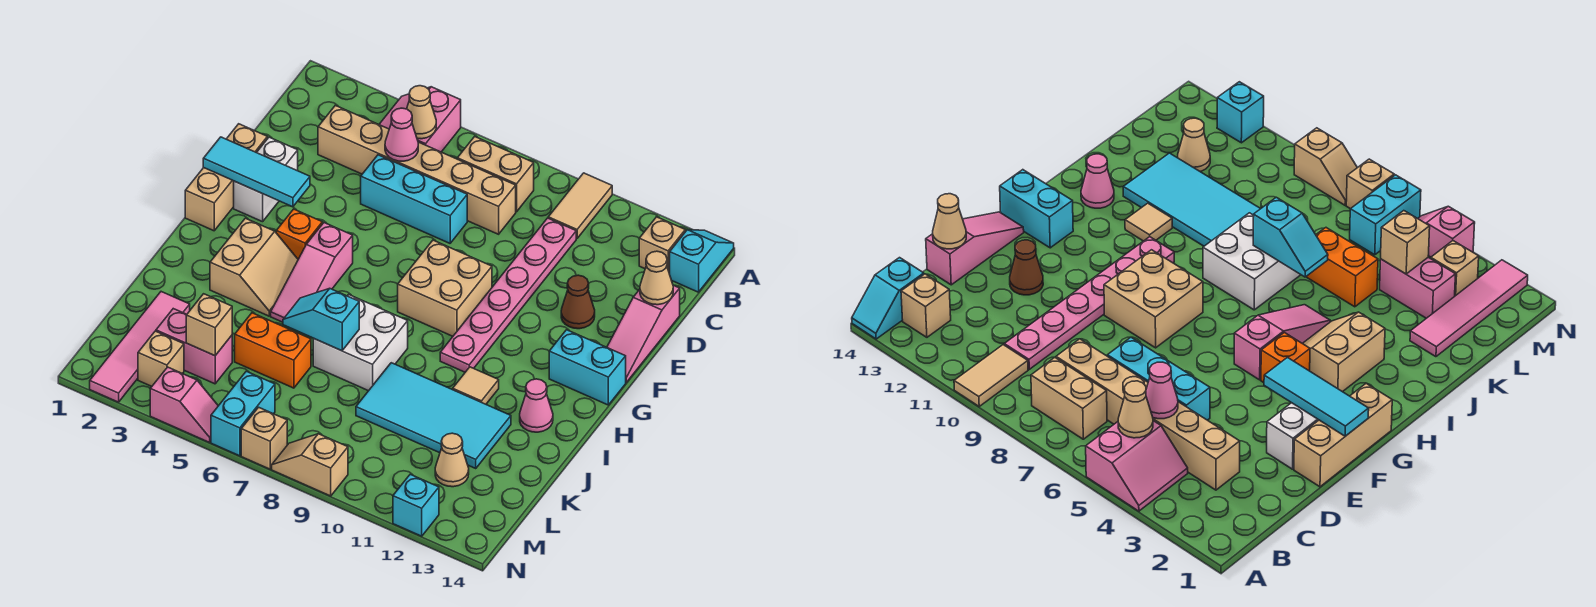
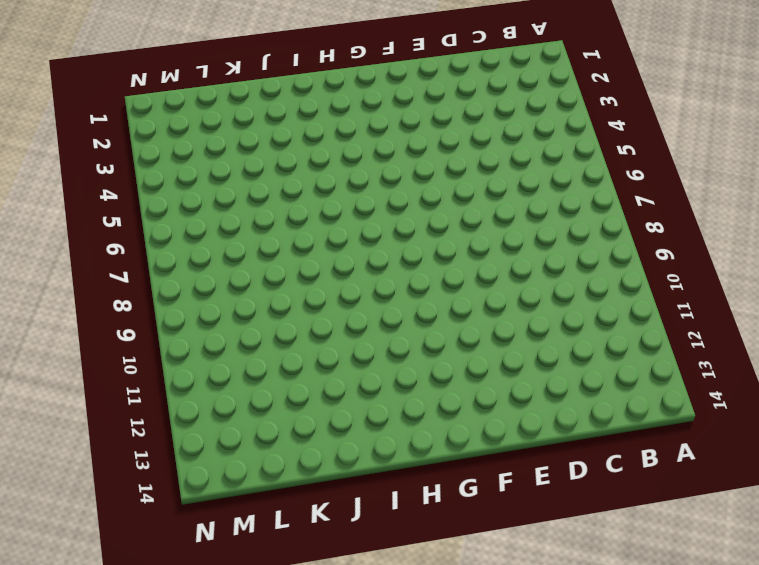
none -> pink 2x2 slope [379,87,461,152]
none -> tan 1x2 tile [548,173,612,238]
none -> cyan 1x2 slope [670,230,734,292]
none -> tan 1x2 brick [457,137,534,212]

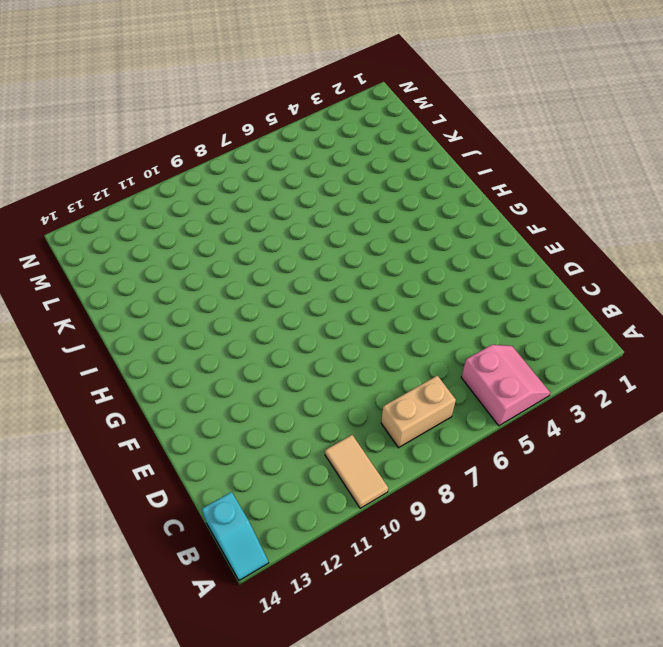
none -> tan 1x1 brick [639,217,685,274]
none -> tan 1x6 brick [318,105,516,234]
none -> pink 1x6 plate [440,218,576,372]
none -> cyan 1x3 brick [361,155,467,243]

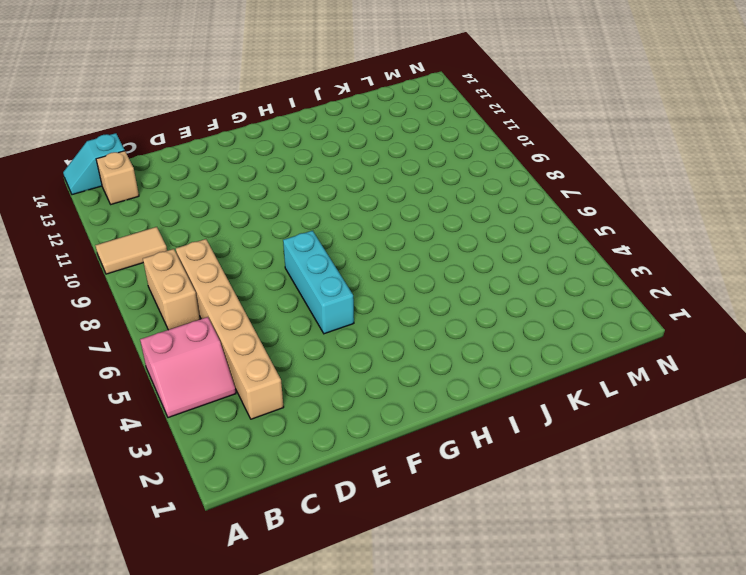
cyan 1x3 brick [283,231,354,334] -> cyan 1x3 brick moved to [361,155,467,243]
none -> pink 1x6 plate [440,218,576,372]
none -> pink 1x3 slope [607,285,680,382]
none -> tan 1x3 brick [185,124,267,231]
none -> white 1x2 brick [234,137,298,222]

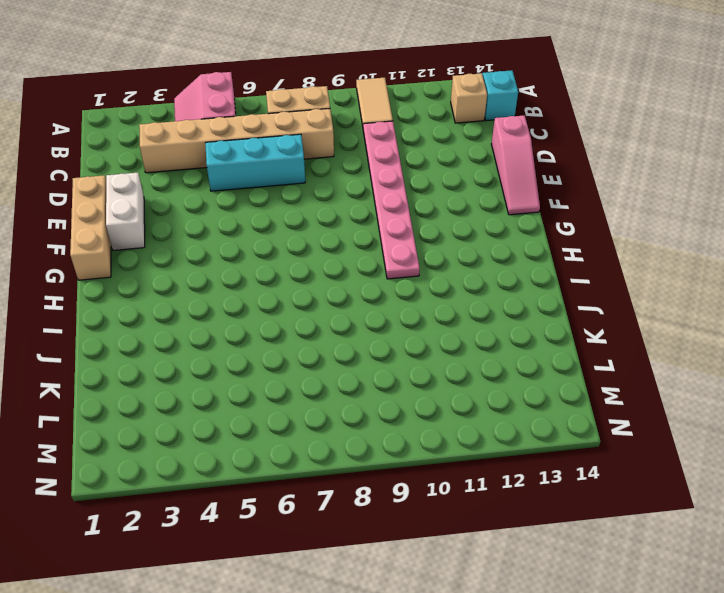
none -> brown 1x1 cone [561,275,595,329]
none -> tan 2x2 brick [398,240,492,336]
none -> orange 1x1 brick [276,209,322,259]
none -> pink 1x3 slope [271,223,353,322]

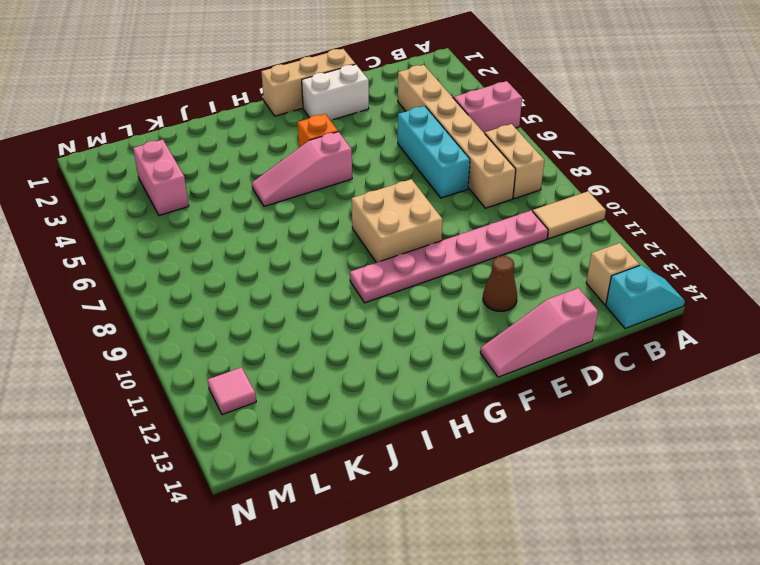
pink 1x1 tile [208,367,256,415] -> none
none -> cyan 1x2 brick [549,330,626,405]
none -> tan 2x2 slope [210,218,298,316]
none -> white 2x2 brick [313,295,408,391]
none -> tan 1x1 tile [453,367,499,404]

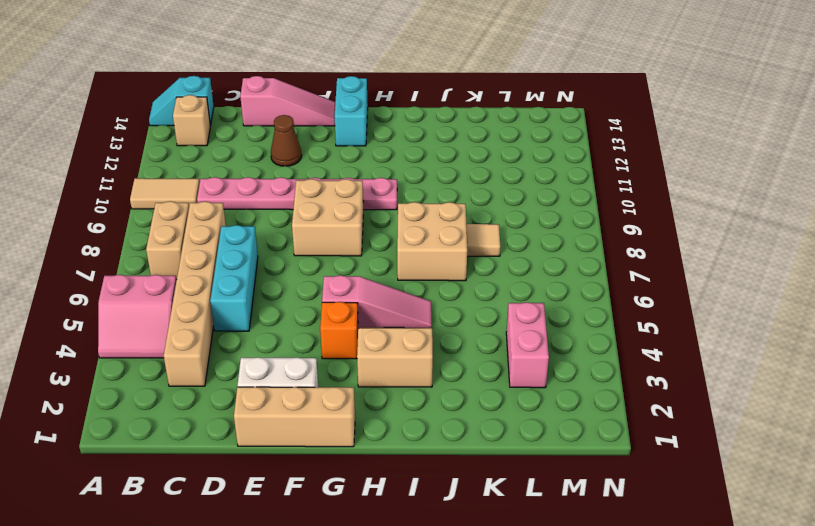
tan 2x2 brick [397,202,467,281] -> white 2x2 brick [313,295,408,391]
tan 1x1 tile [467,224,500,256] -> tan 1x1 tile moved to [453,367,499,404]
none -> pink 1x1 cone [520,379,553,432]
none -> cyan 2x4 tile [356,363,511,468]
none -> pink 1x4 tile [90,292,190,402]
none -> orange 1x2 brick [235,313,311,388]

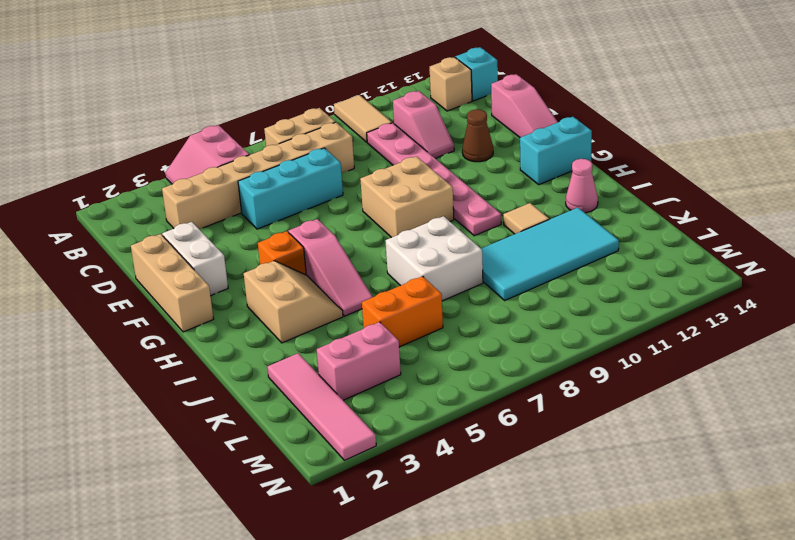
pink 1x2 slope [393,91,454,158] -> pink 1x2 slope turned to [150,367,218,442]
none -> tan 1x1 cone [435,433,469,487]
none -> tan 1x1 brick [138,331,184,386]
none -> cyan 1x2 brick [211,371,275,456]
none -> tan 1x1 brick [241,407,287,469]

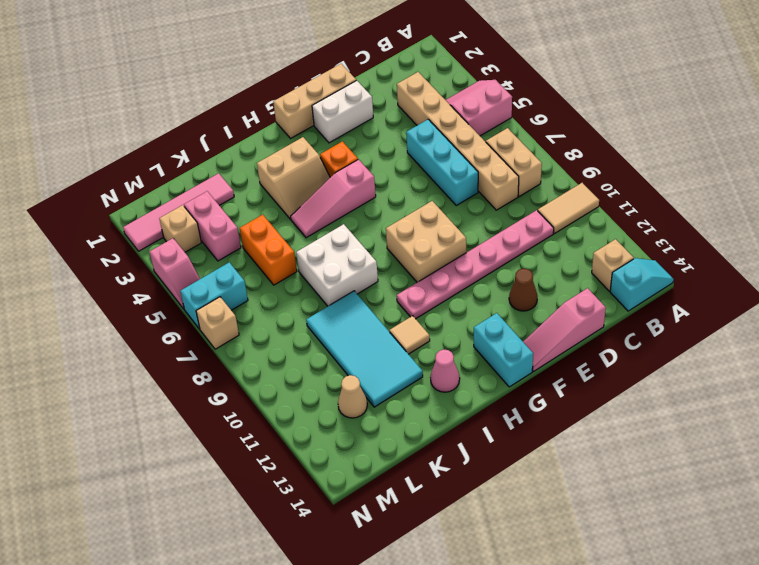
none -> tan 1x2 slope [272,434,348,496]
none -> cyan 1x1 brick [393,474,439,536]
none -> tan 1x1 cone [407,86,436,139]
none -> pink 1x1 cone [385,108,418,161]

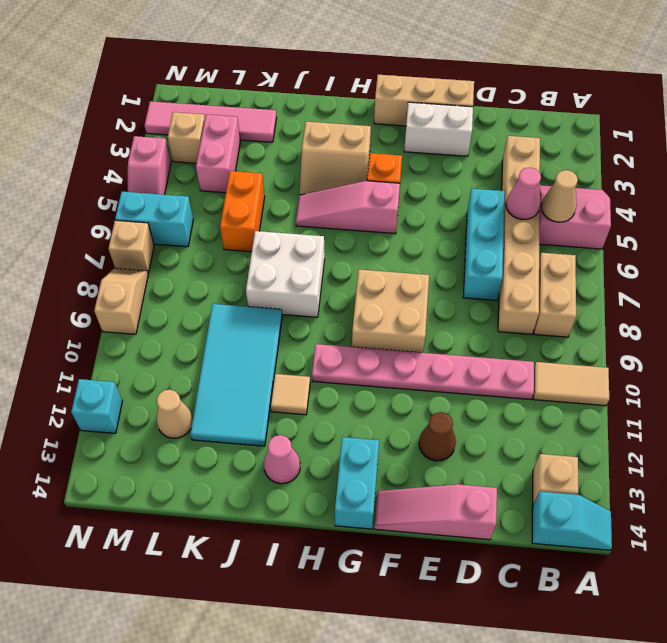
none -> tan 1x1 cone [640,251,673,305]
none -> cyan 1x3 tile [203,137,310,207]
none -> cyan 1x2 slope [283,289,359,351]
none -> tan 1x1 brick [186,294,232,356]

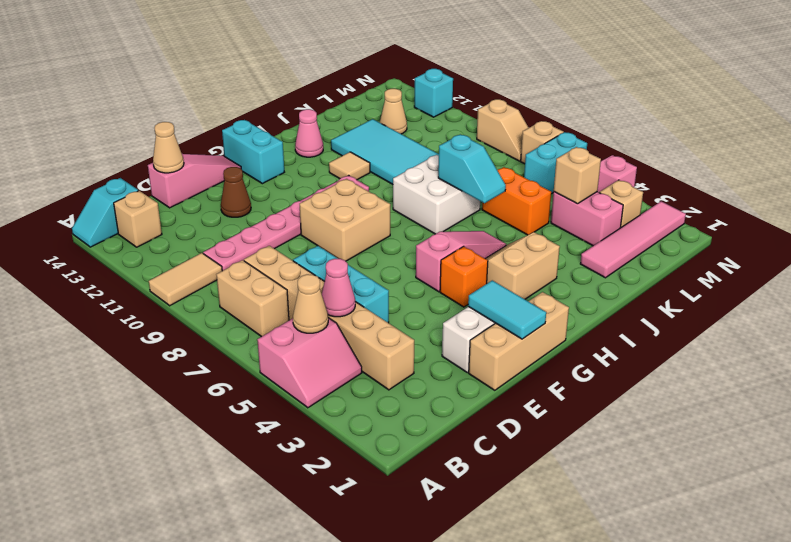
cyan 1x2 tile [468,280,546,339] -> cyan 1x3 tile [203,137,310,207]

